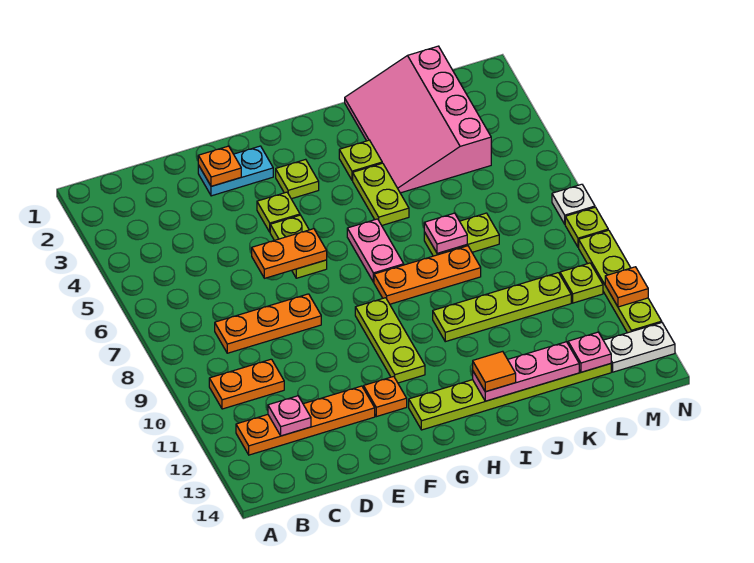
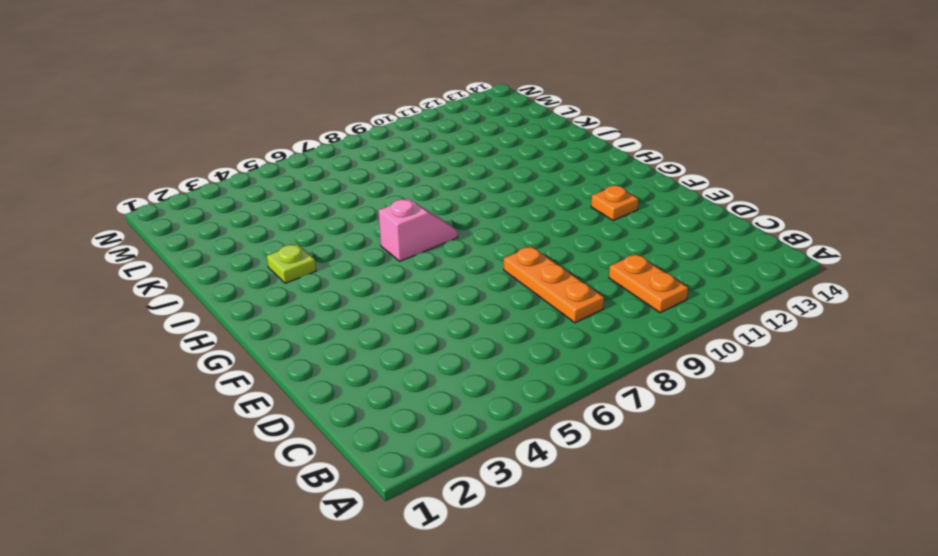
pink 1x2 slope [378,199,458,261] -> pink 1x2 plate [347,219,404,282]
none -> orange 1x4 plate [236,386,375,455]
none -> cyan 1x2 plate [198,146,273,196]
none -> lime 1x1 plate [257,192,300,232]
none -> lime 1x2 plate [270,215,327,278]

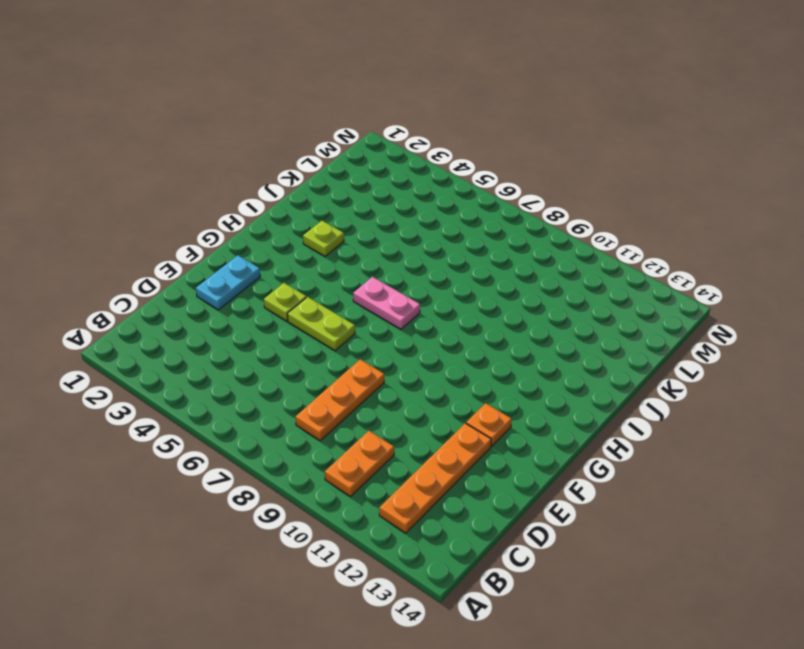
none -> lime 1x1 plate [276,159,319,199]
none -> lime 1x3 plate [355,298,425,383]
none -> lime 1x6 plate [409,364,611,430]
none -> orange 1x3 plate [374,246,481,304]

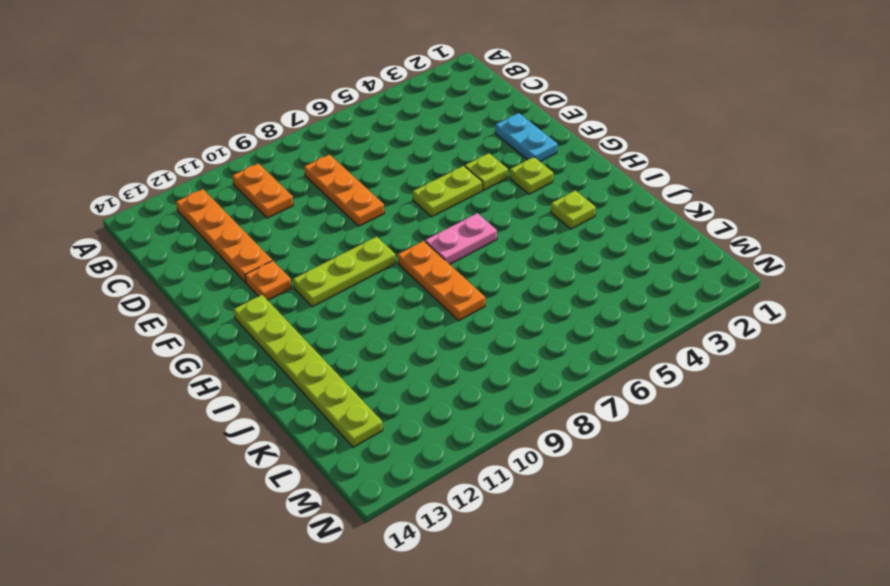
none -> lime 1x2 plate [353,163,409,225]
none -> lime 1x4 plate [433,273,571,342]
none -> pink 3x4 slope [345,46,491,193]
none -> lime 1x2 plate [424,213,499,256]

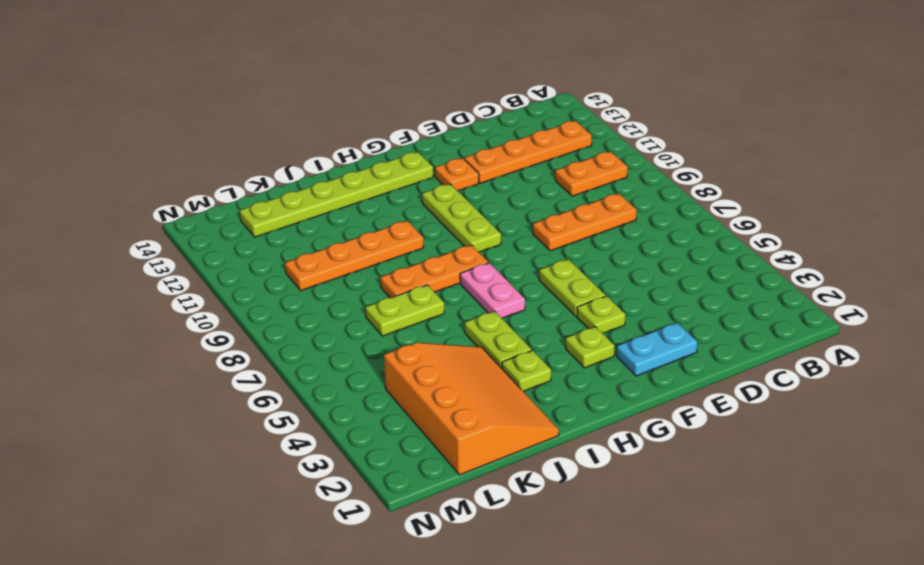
orange 1x4 plate [285,221,424,291] -> lime 1x4 plate [433,273,571,342]
orange 3x4 slope [384,343,559,475] -> pink 3x4 slope [345,46,491,193]
none -> lime 1x1 plate [560,263,603,303]
none -> white 1x2 plate [603,323,675,372]
none -> white 1x1 plate [552,184,595,224]
none -> lime 1x1 plate [565,207,608,247]

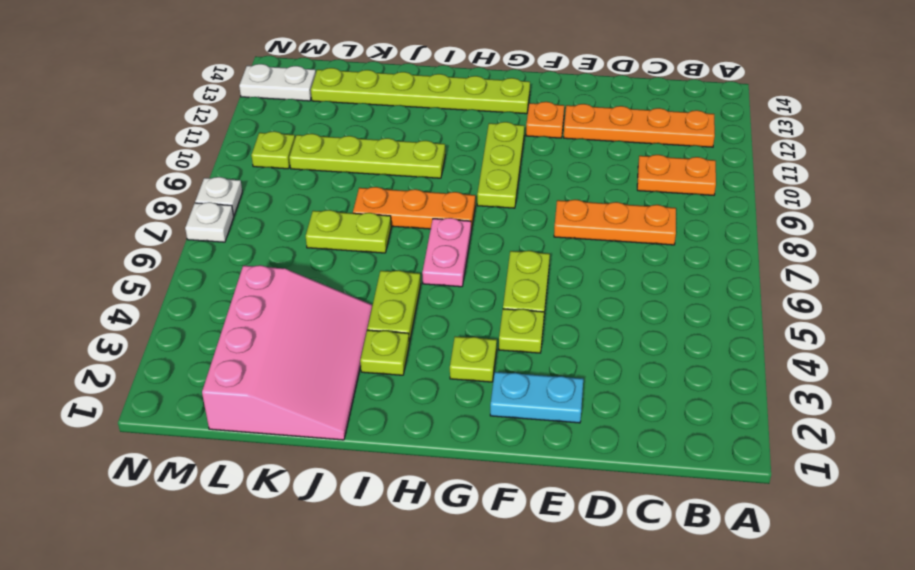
white 1x1 plate [195,177,242,216] -> lime 1x1 plate [565,207,608,247]
none -> lime 1x4 plate [579,230,662,333]
none -> pink 1x1 plate [268,396,311,436]
none -> orange 1x1 plate [198,146,241,186]
none -> orange 1x2 plate [252,229,327,278]

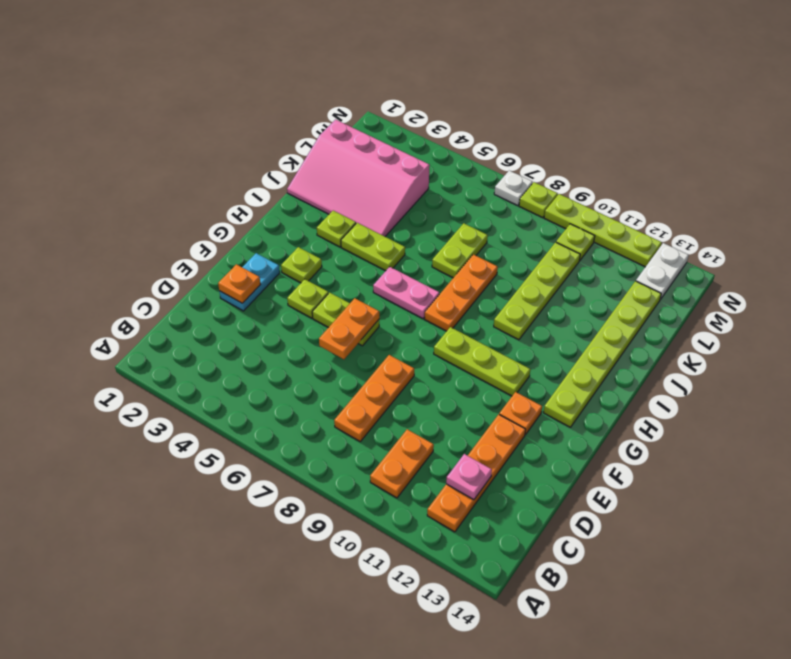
none -> pink 1x3 plate [473,342,579,401]
none -> pink 1x1 plate [424,213,467,253]
none -> pink 1x1 plate [568,332,611,372]
none -> orange 1x1 plate [605,267,648,307]

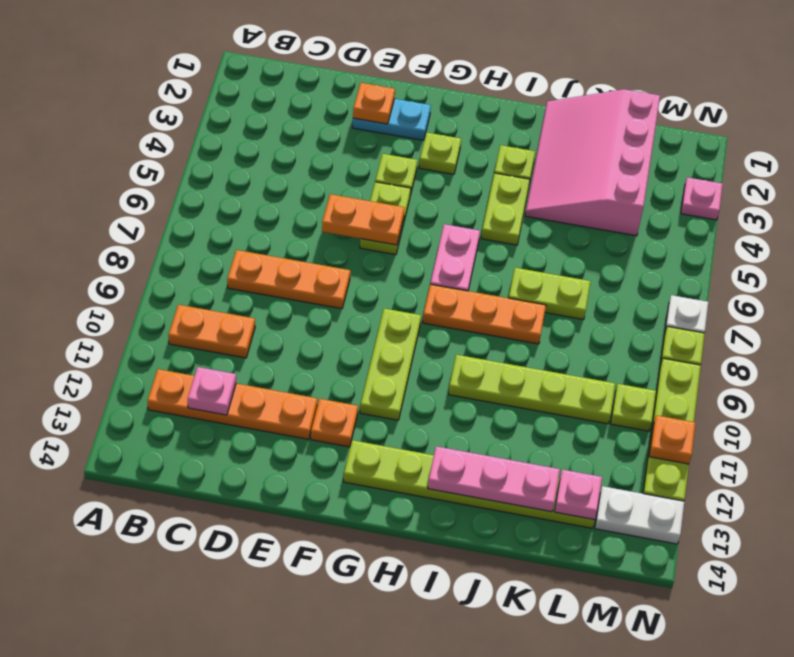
pink 1x1 plate [681,177,723,220] -> pink 1x1 plate moved to [424,213,467,253]
none -> orange 1x1 tile [473,351,516,392]

